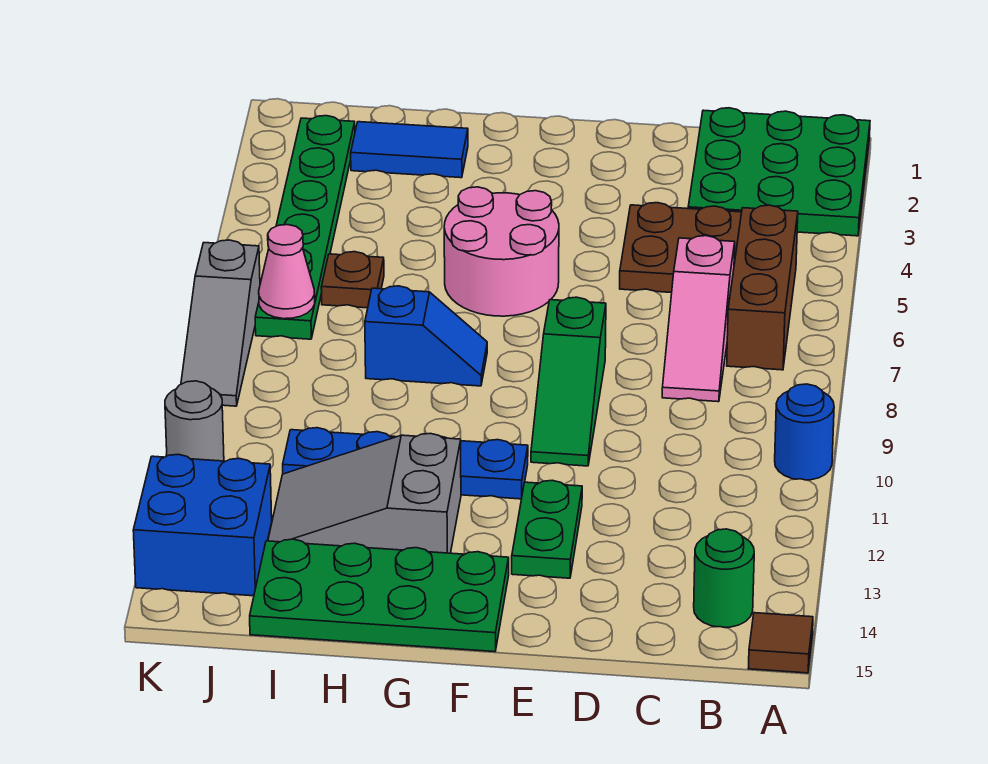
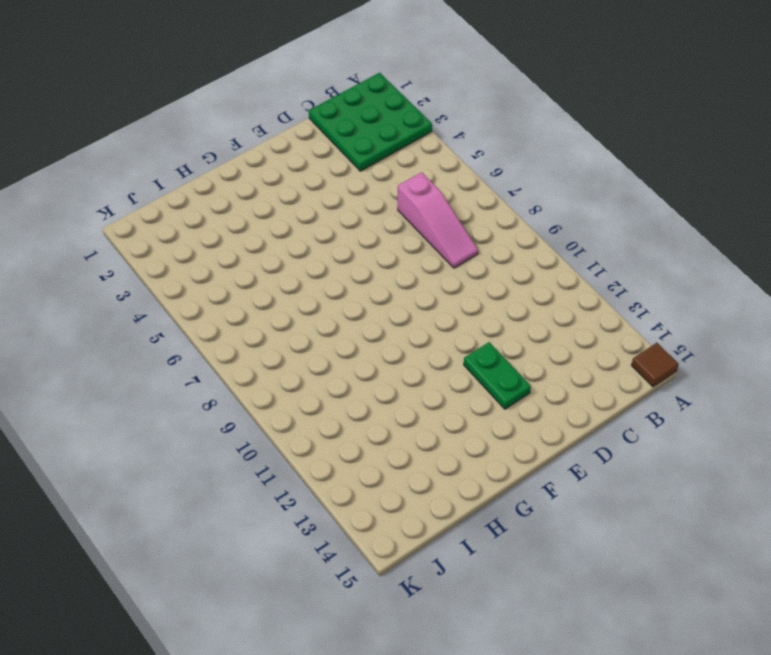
none -> blue 1x1 round brick [775,384,834,480]
none -> brown 1x3 brick [727,205,798,370]
none -> green 1x1 round brick [694,529,754,627]

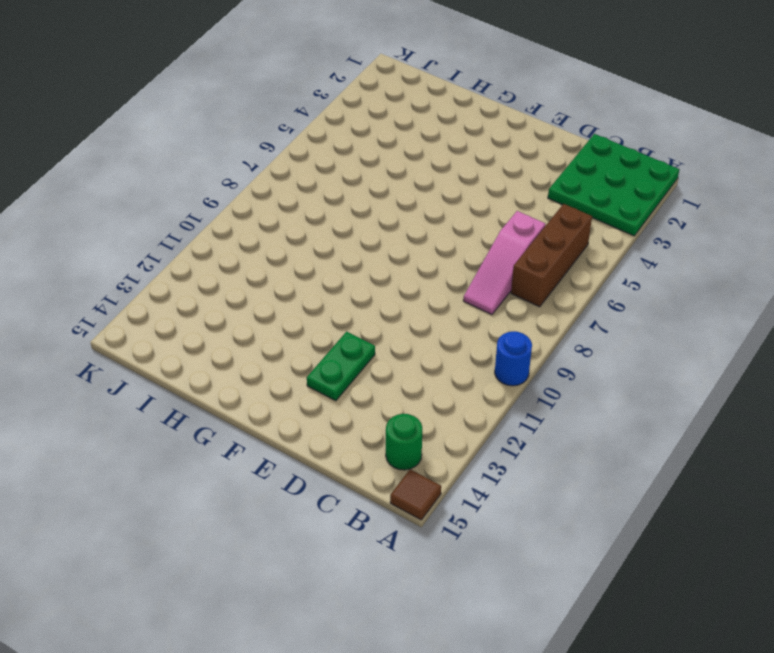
none -> brown 2x2 plate [620,203,742,293]
none -> green 1x3 slope [531,297,606,466]
none -> pink 2x2 round brick [444,187,559,316]

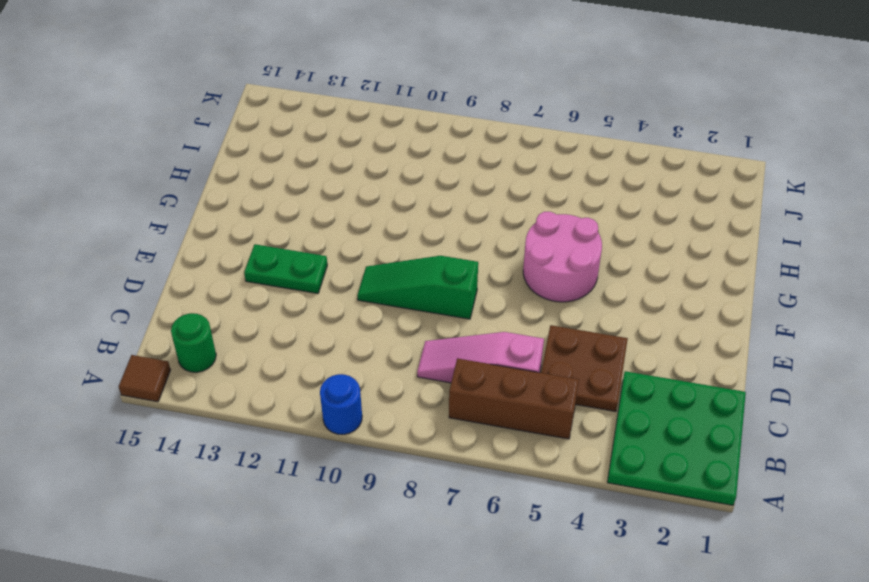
none -> blue 1x4 plate [283,428,528,499]
none -> green 2x4 plate [250,539,509,652]
none -> blue 1x2 slope [365,286,487,386]

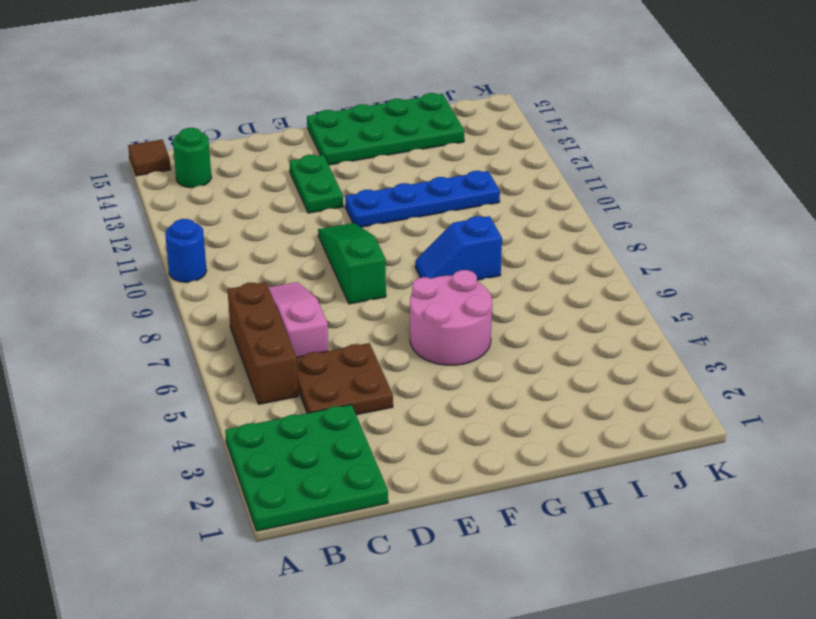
none -> grey 2x3 slope [268,433,461,553]
none -> blue 1x2 tile [351,122,468,178]
none -> brown 1x1 plate [321,252,384,308]

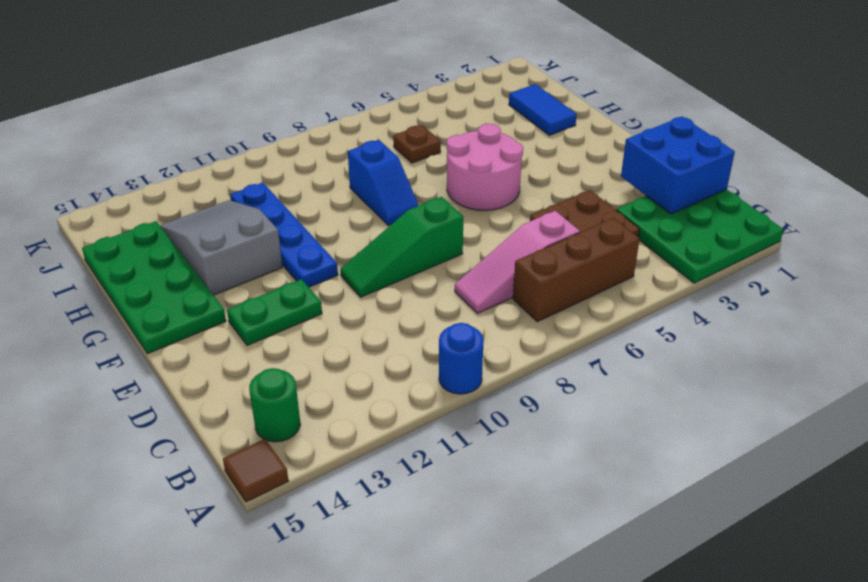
blue 2x2 brick [621,117,735,214] -> blue 2x2 brick moved to [133,454,272,596]
none -> green 1x6 plate [255,116,355,339]
none -> grey 1x3 slope [181,240,260,406]
none -> grey 1x1 round brick [165,381,224,461]

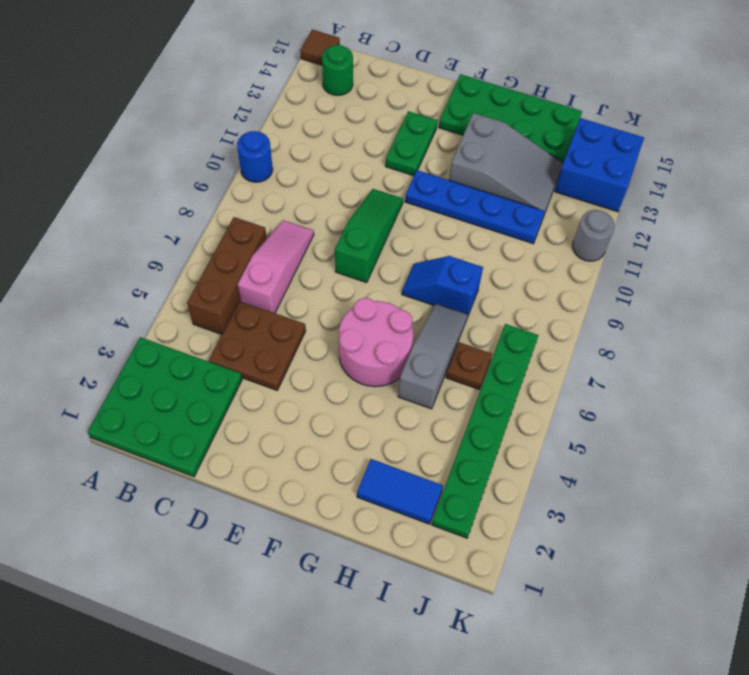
grey 1x3 slope [398,304,468,409] -> grey 1x3 slope moved to [181,240,260,406]
none -> pink 1x1 cone [259,225,315,319]

